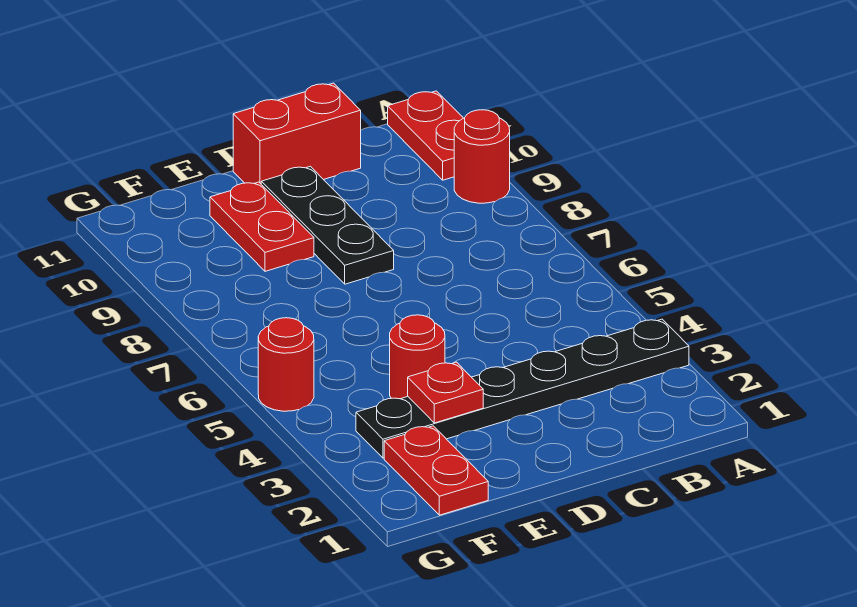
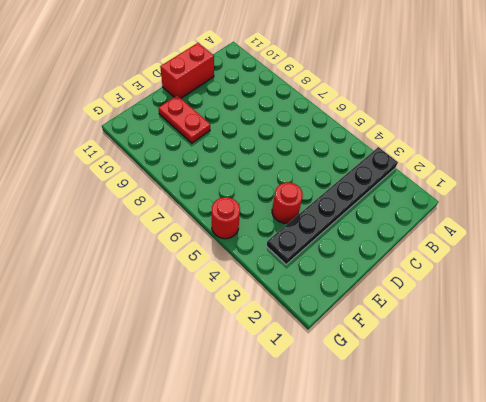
none -> red 1x1 round brick [454,110,510,203]
none -> red 1x2 plate [388,91,463,180]

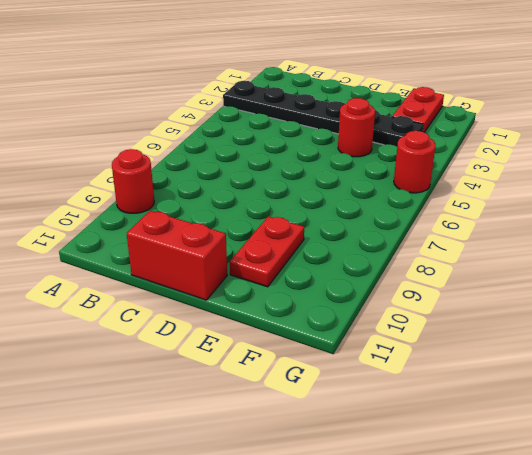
none -> red 1x2 plate [388,91,463,180]
none -> black 1x3 plate [261,166,394,284]

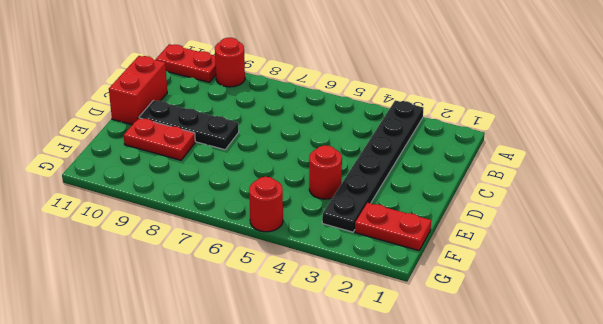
none -> red 1x1 plate [408,362,483,423]

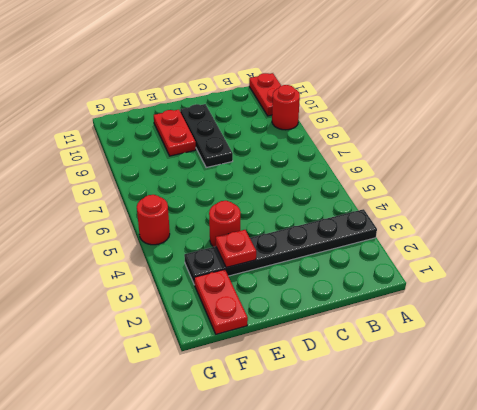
none -> red 1x2 brick [233,83,361,184]

